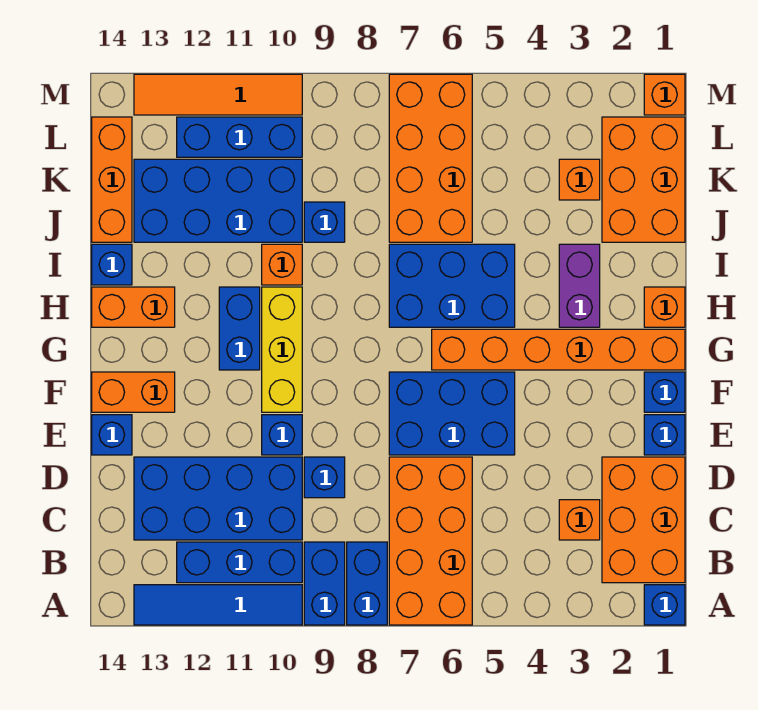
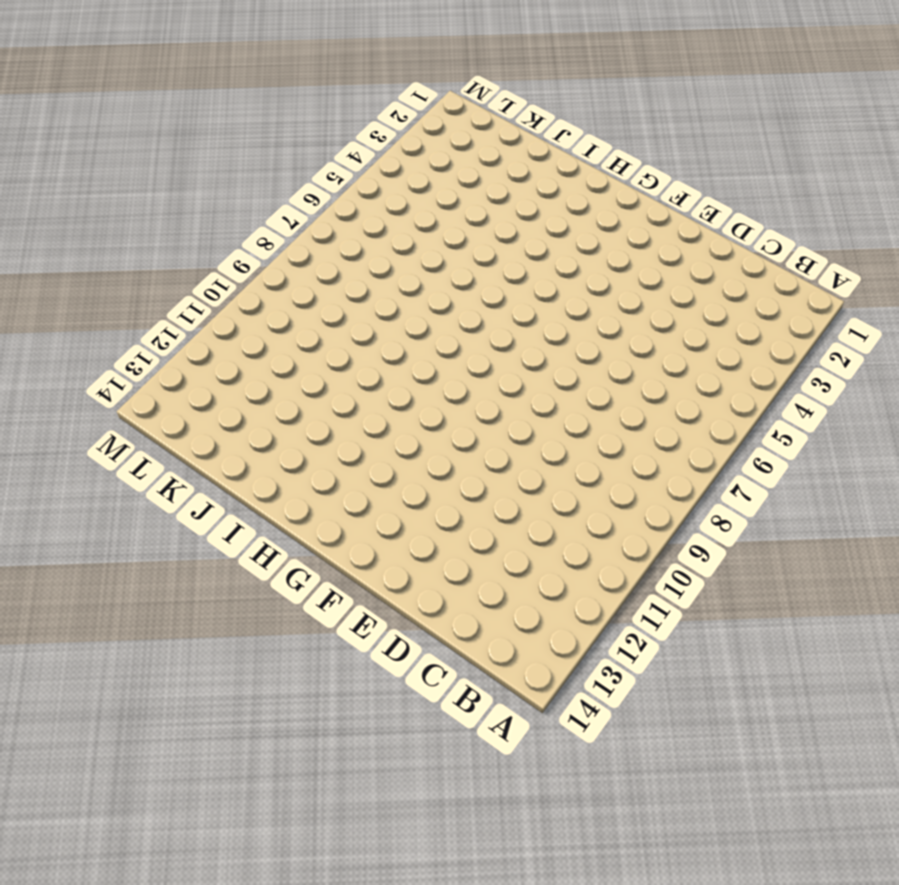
none -> blue 1x1 brick [644,585,685,625]
none -> orange 2x4 brick [389,457,472,625]
none -> blue 1x2 brick [347,542,387,625]
none -> blue 1x2 brick [304,542,345,625]

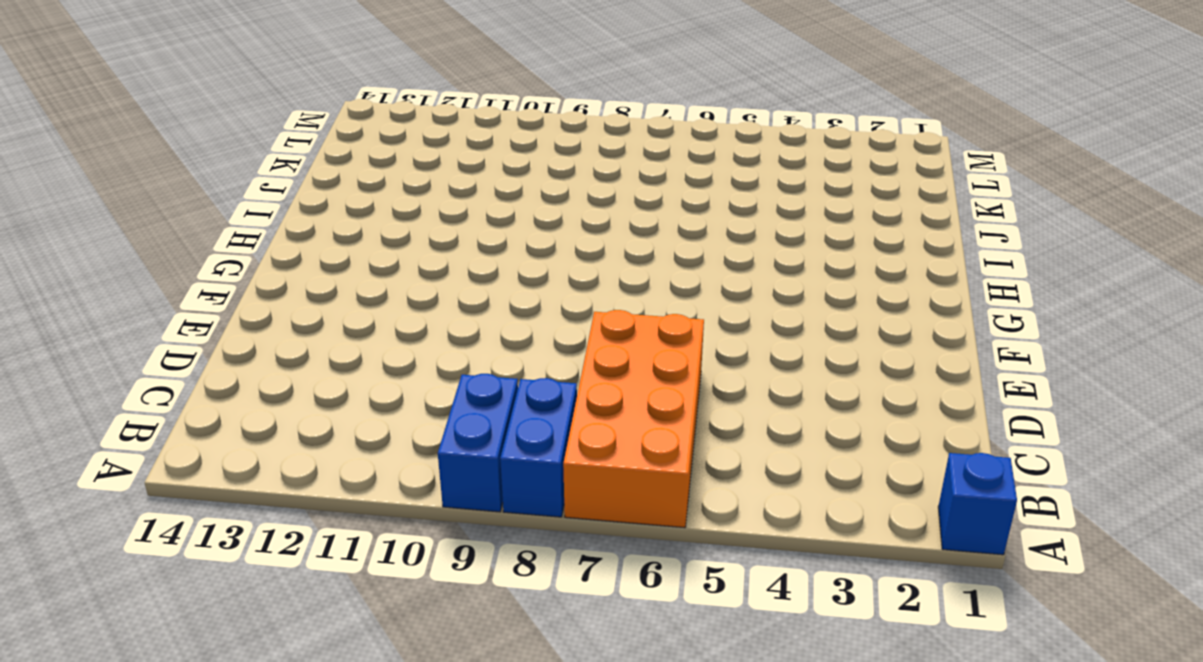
none -> blue 1x4 tile [134,585,302,625]
none -> orange 2x3 brick [602,457,685,583]
none -> blue 1x3 brick [177,542,302,583]
none -> orange 1x1 brick [559,500,600,540]

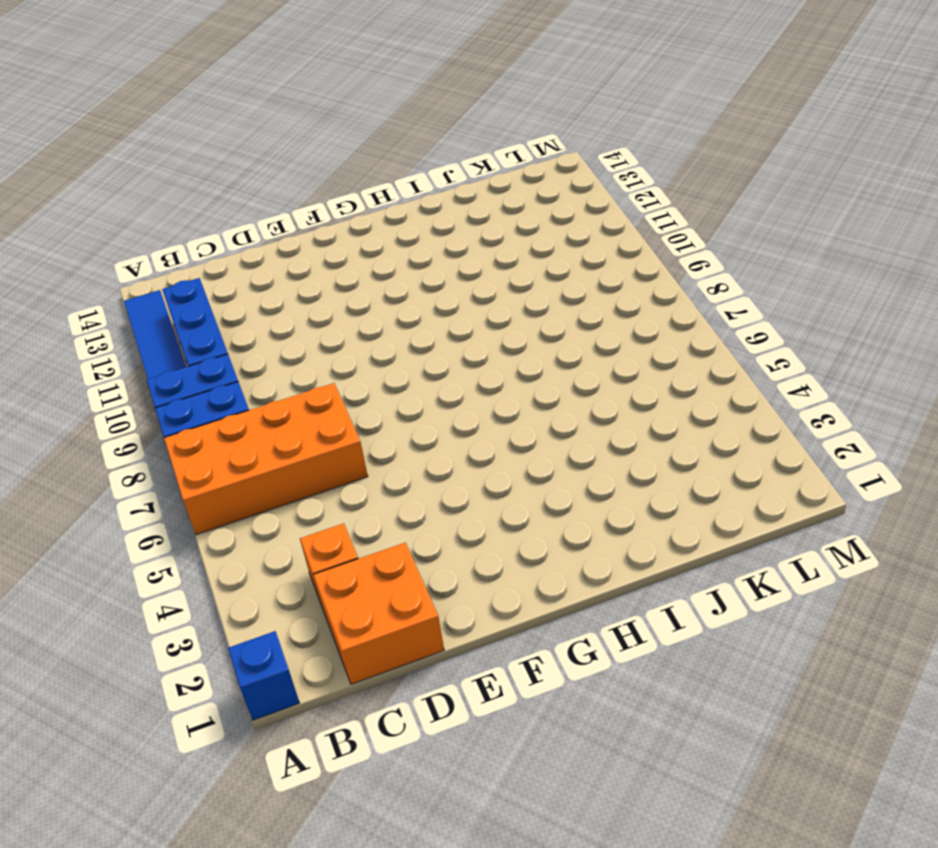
orange 2x2 brick [313,543,444,684] -> orange 2x3 brick [602,457,685,583]
none -> blue 2x4 brick [134,457,302,540]
none -> blue 1x1 brick [304,457,345,498]
none -> blue 1x1 brick [644,415,685,455]
none -> blue 2x3 brick [389,372,515,455]

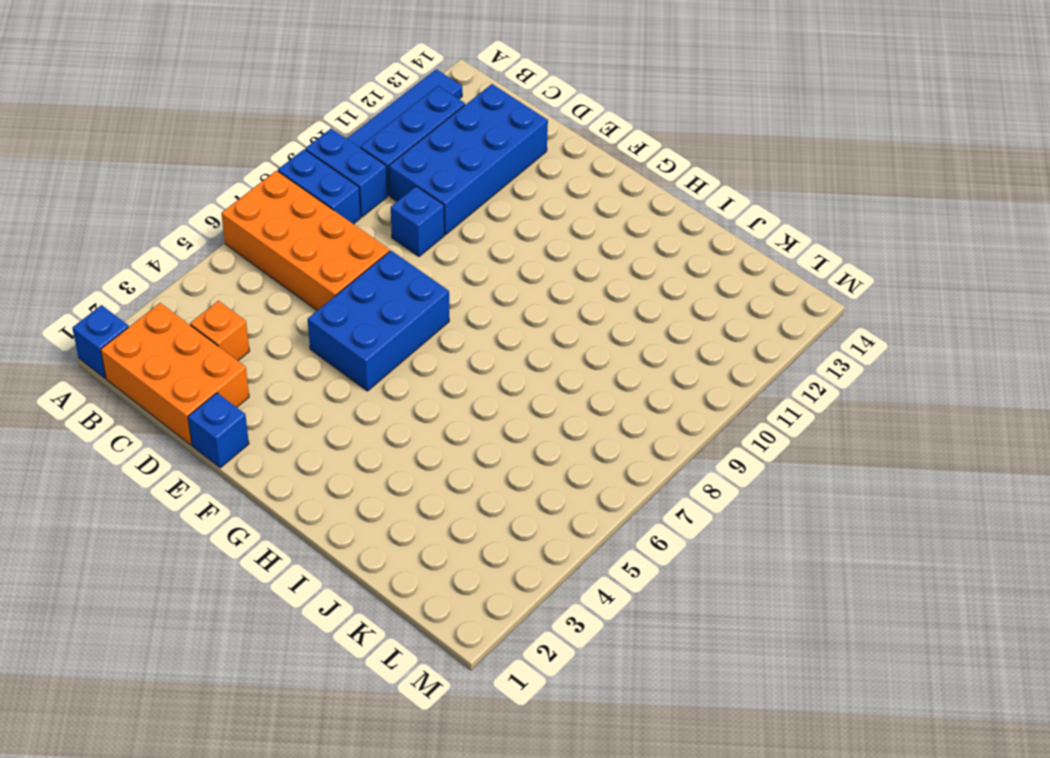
none -> blue 1x1 brick [262,415,302,455]
none -> blue 1x1 brick [92,415,132,455]
none -> blue 1x1 brick [644,372,685,412]
none -> yellow 1x3 brick [262,287,302,412]

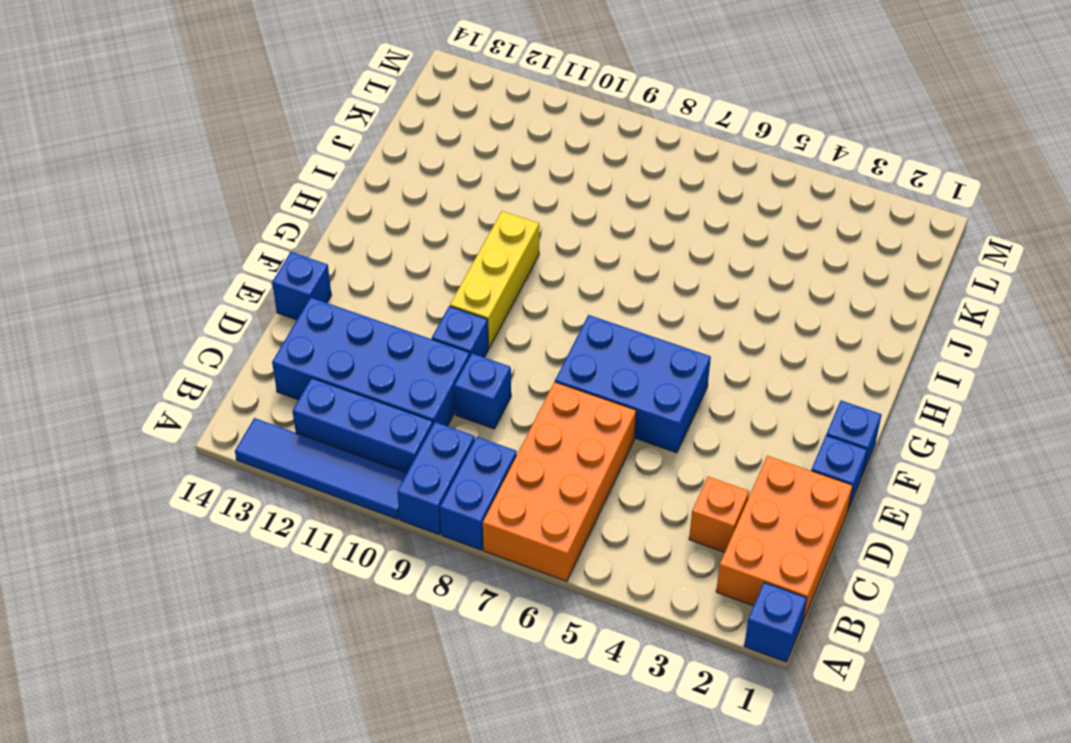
none -> orange 1x2 brick [92,372,175,412]
none -> orange 1x6 brick [432,329,685,370]
none -> blue 1x2 brick [219,287,260,370]
none -> orange 1x1 brick [644,287,685,327]

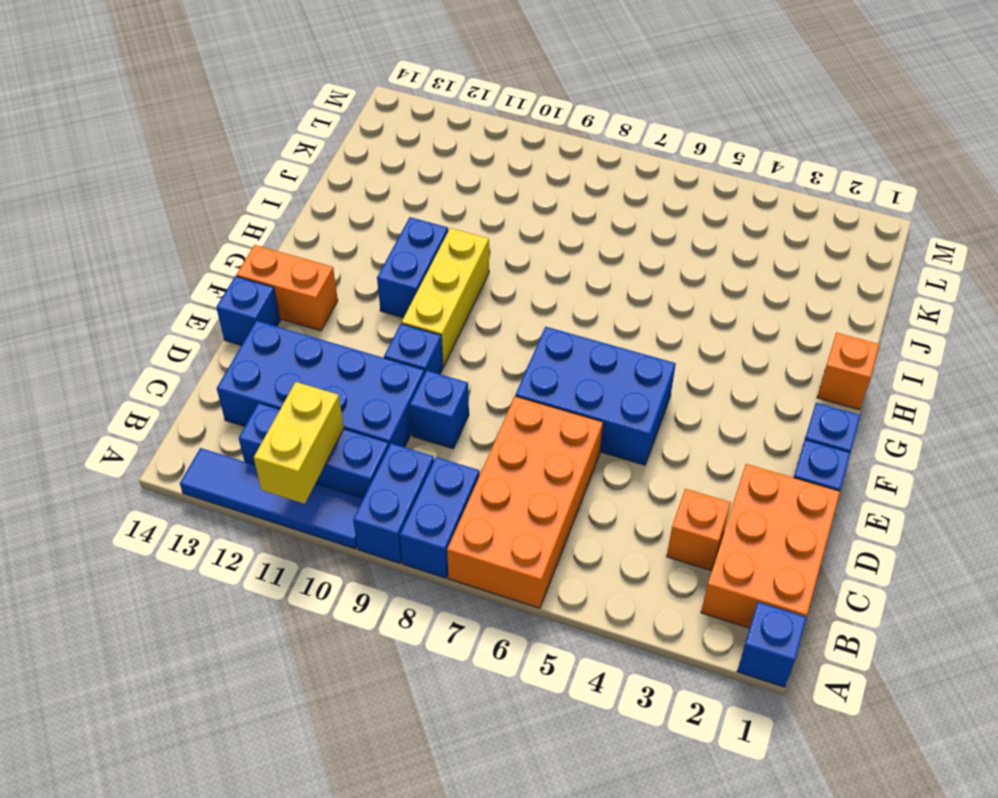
yellow 1x2 brick [254,382,344,504] -> none
none -> orange 1x6 brick [432,329,685,370]
none -> purple 1x2 brick [559,244,600,327]
none -> blue 2x3 brick [389,244,515,327]
none -> orange 1x2 brick [92,287,175,327]

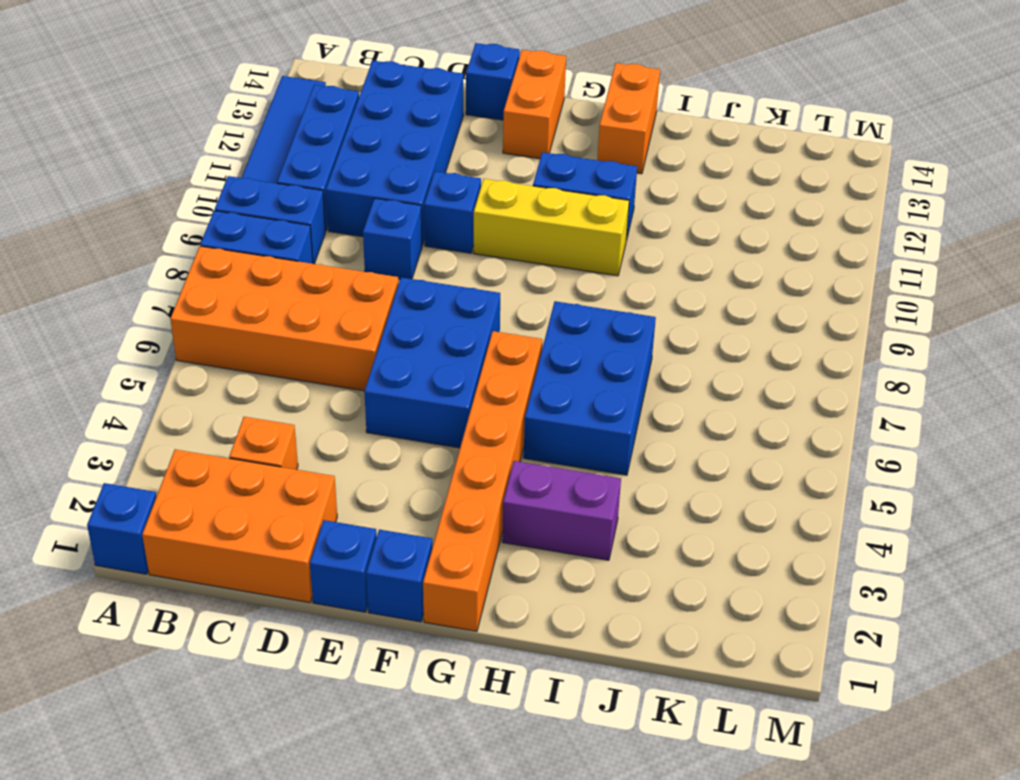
none -> orange 1x1 brick [644,287,685,327]
none -> orange 1x1 brick [262,244,302,285]
none -> blue 1x1 brick [92,244,132,285]
none -> orange 2x3 brick [602,117,685,242]

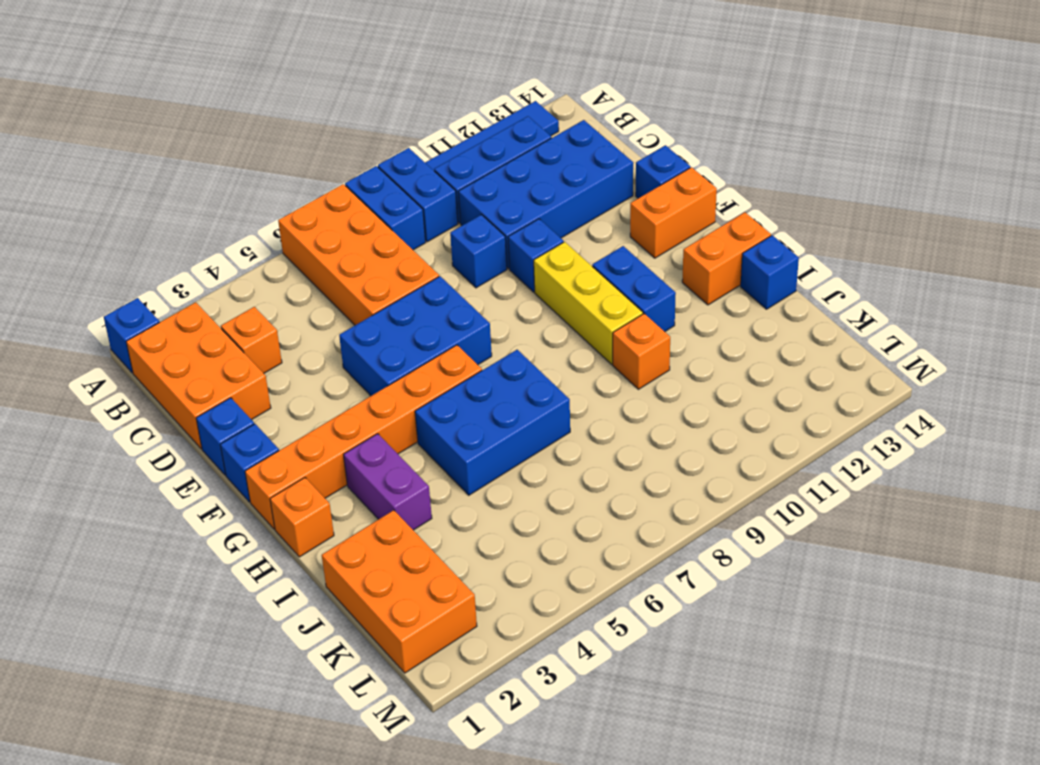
none -> orange 2x4 brick [389,74,472,242]
none -> blue 1x1 brick [304,202,345,242]
none -> blue 2x4 brick [134,159,302,242]
none -> orange 1x3 brick [92,117,132,242]

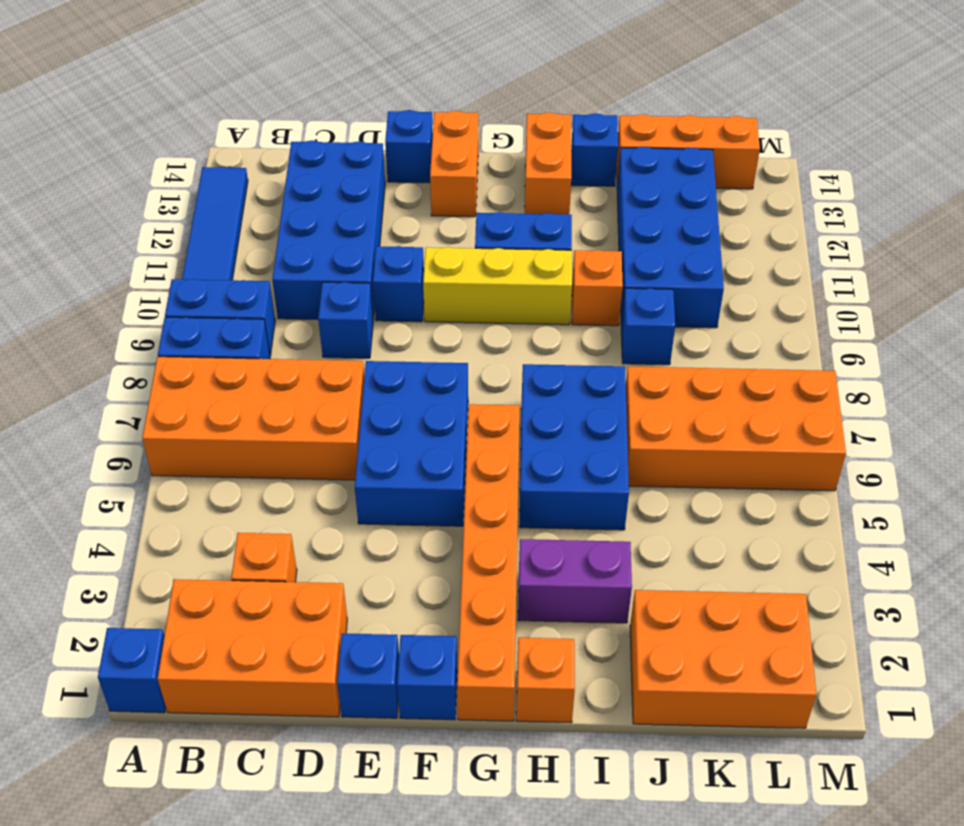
none -> blue 1x3 brick [177,542,302,583]
none -> orange 1x1 brick [559,159,600,200]
none -> blue 1x3 brick [177,117,302,157]
none -> orange 1x1 brick [644,74,685,115]

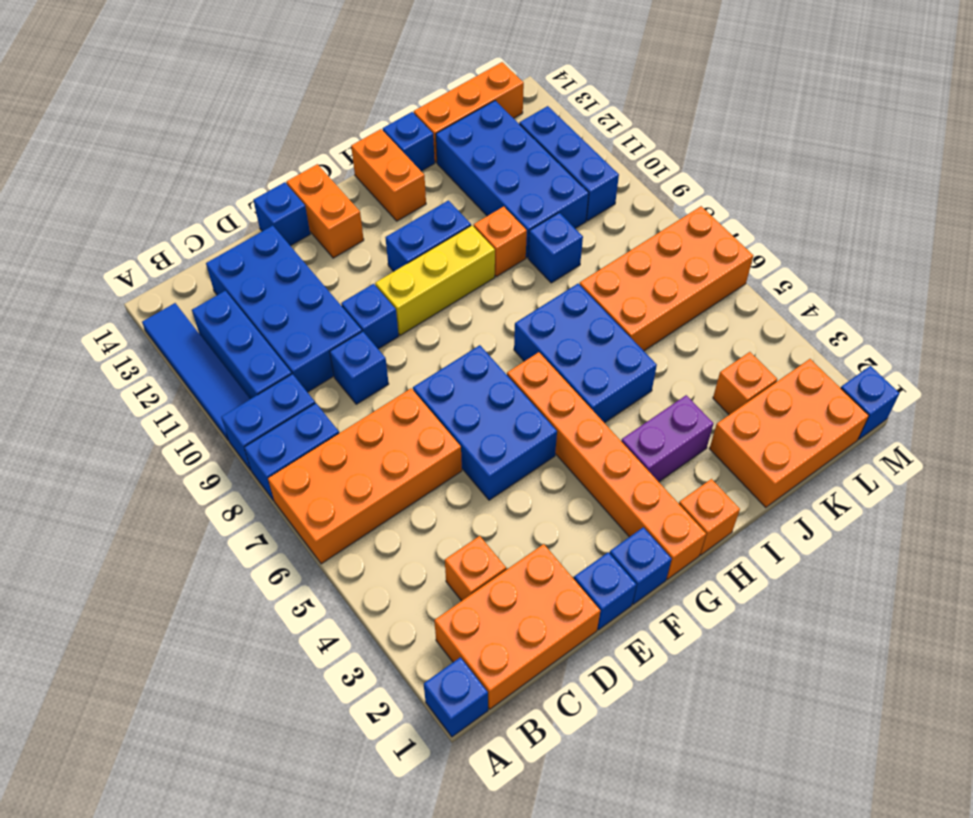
blue 1x1 brick [841,366,899,440] -> orange 1x1 brick [644,74,685,115]
none -> orange 1x4 tile [134,74,302,115]

